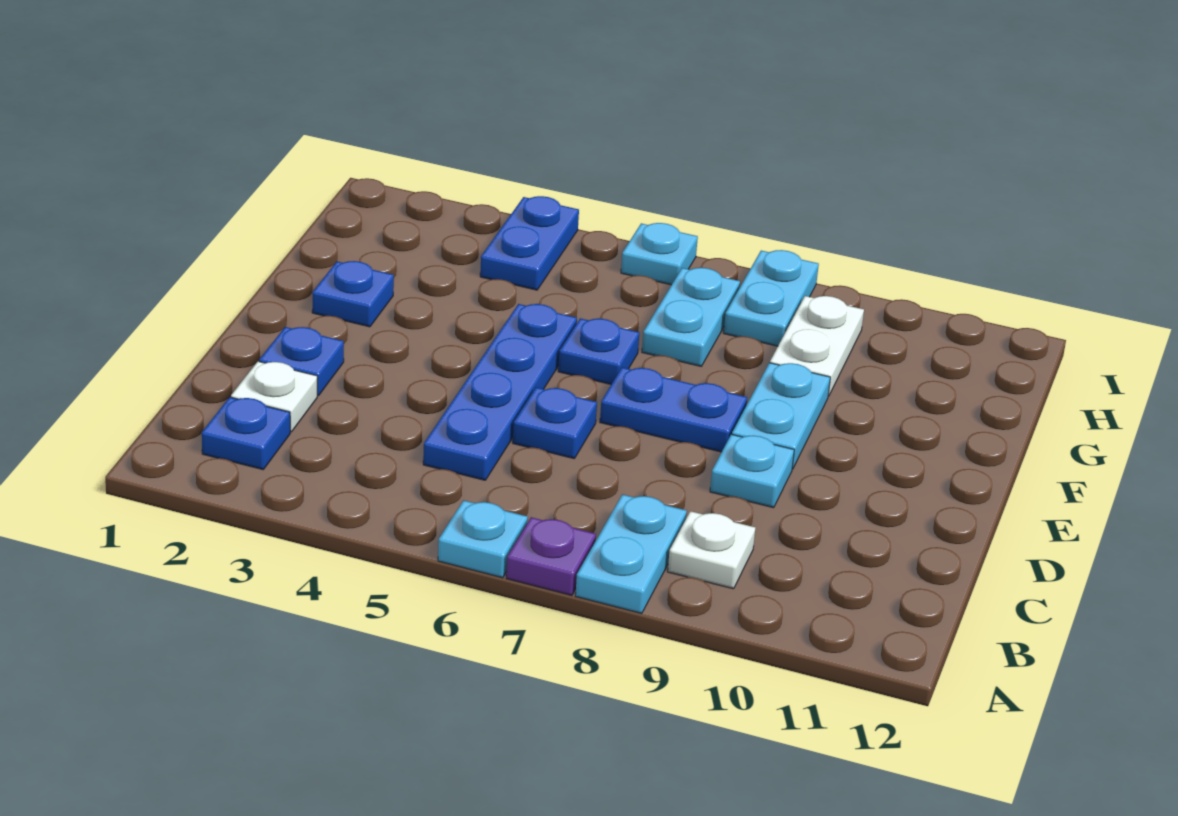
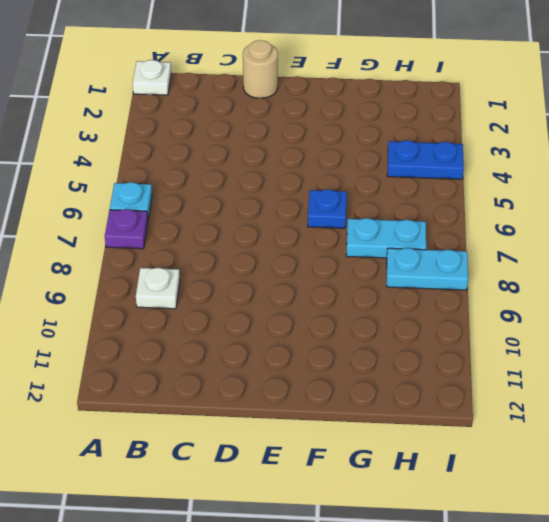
white 1x1 plate [133,60,171,95] -> white 1x1 plate moved to [231,361,317,432]
tan 1x1 round brick [243,40,278,98] -> none
none -> cyan 1x2 plate [575,494,687,614]
none -> blue 1x1 plate [202,397,290,470]
none -> blue 1x4 plate [423,304,577,480]

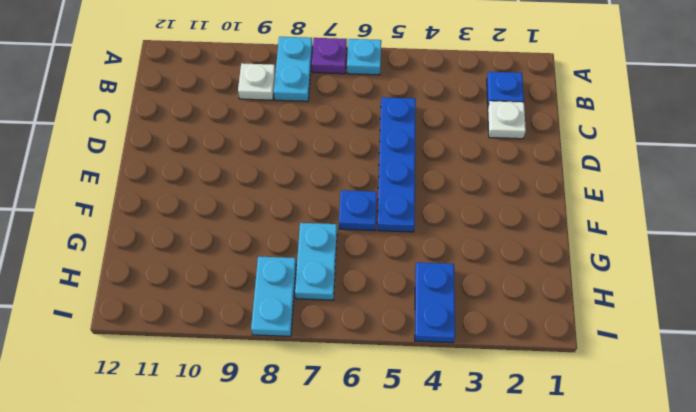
none -> blue 1x1 plate [259,327,344,396]
none -> blue 1x1 plate [513,387,597,459]
none -> cyan 1x1 plate [710,434,794,508]

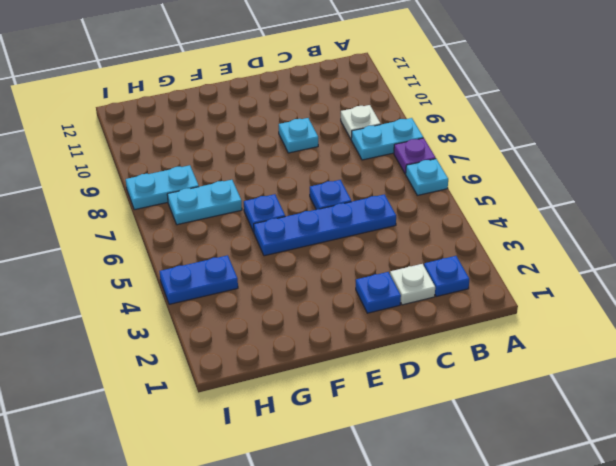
none -> blue 1x2 plate [600,367,747,452]
none -> cyan 1x2 plate [732,363,830,469]
none -> blue 1x1 plate [312,261,394,327]

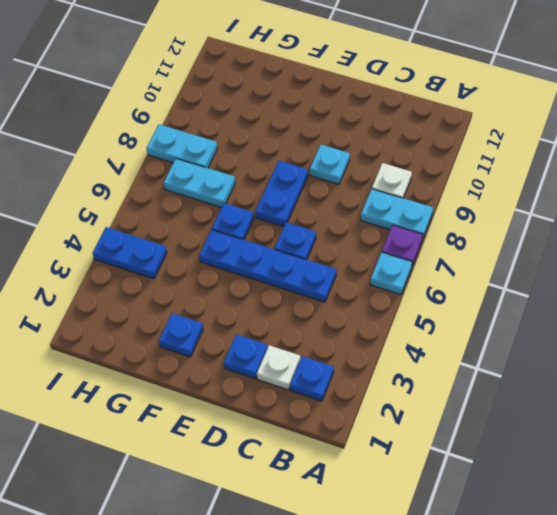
none -> cyan 1x2 plate [732,363,830,469]
none -> white 1x2 plate [770,296,864,396]
none -> cyan 1x1 plate [621,223,698,285]

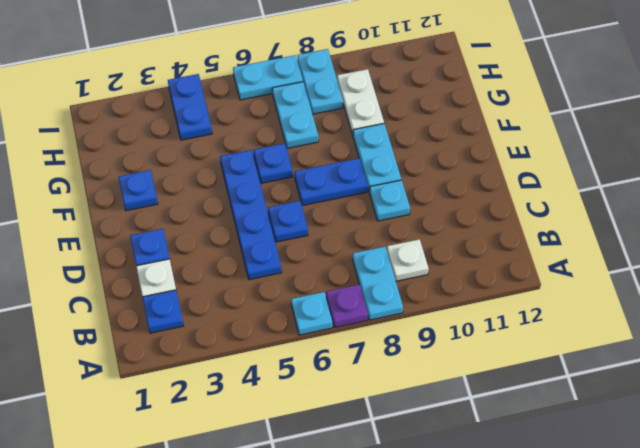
cyan 1x2 plate [233,55,303,100] -> cyan 1x1 plate [621,223,698,285]

